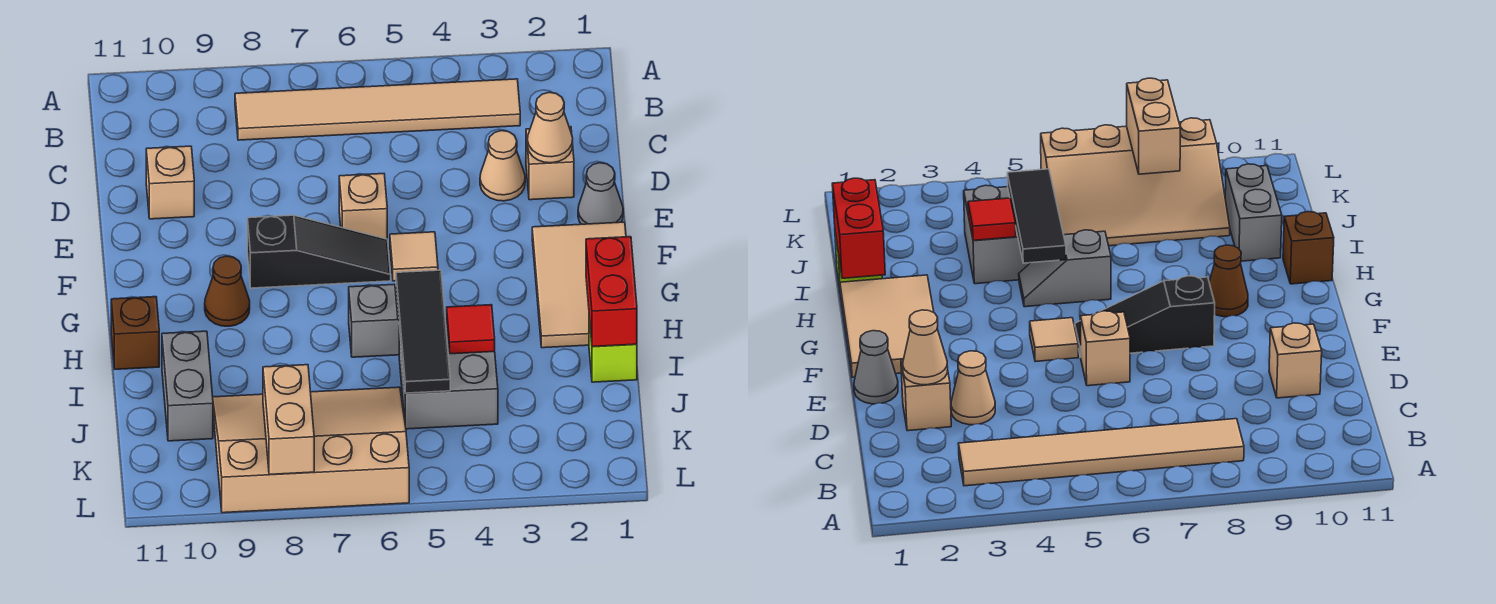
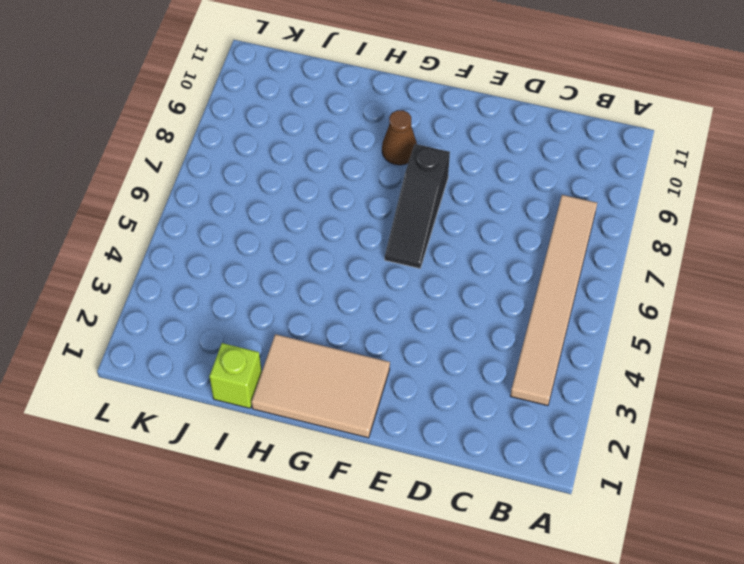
none -> tan 1x1 brick [526,127,574,200]
none -> tan 1x1 cone [480,131,525,201]
none -> tan 1x1 brick [146,146,194,219]

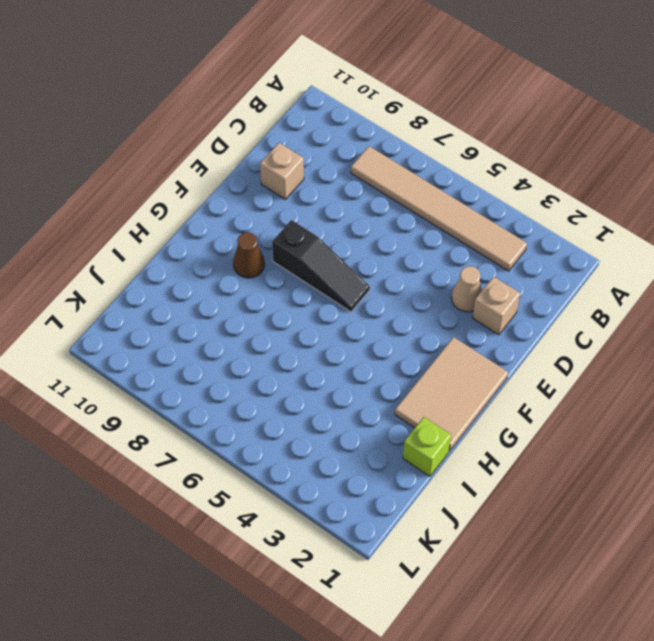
none -> grey 1x1 cone [578,163,623,224]
none -> tan 1x1 brick [339,174,387,239]
none -> tan 1x1 tile [390,232,438,281]

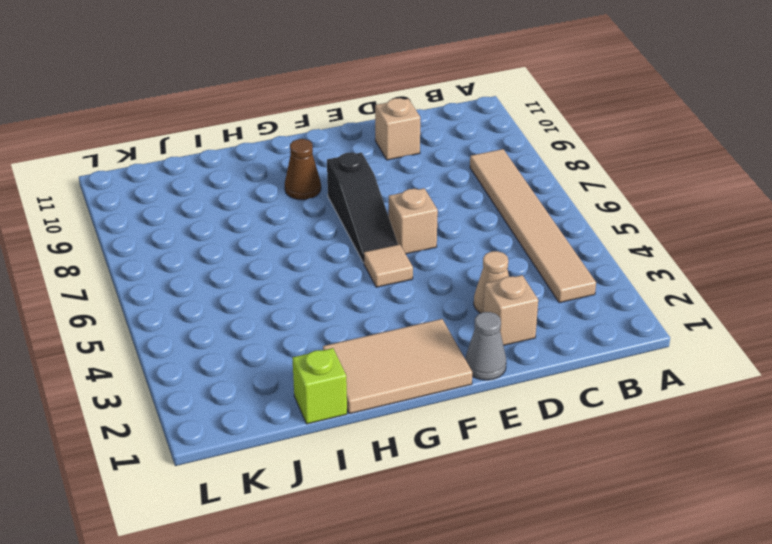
none -> grey 1x2 slope [349,284,399,357]
none -> brown 1x1 brick [111,297,159,369]
none -> grey 2x2 brick [399,319,498,429]

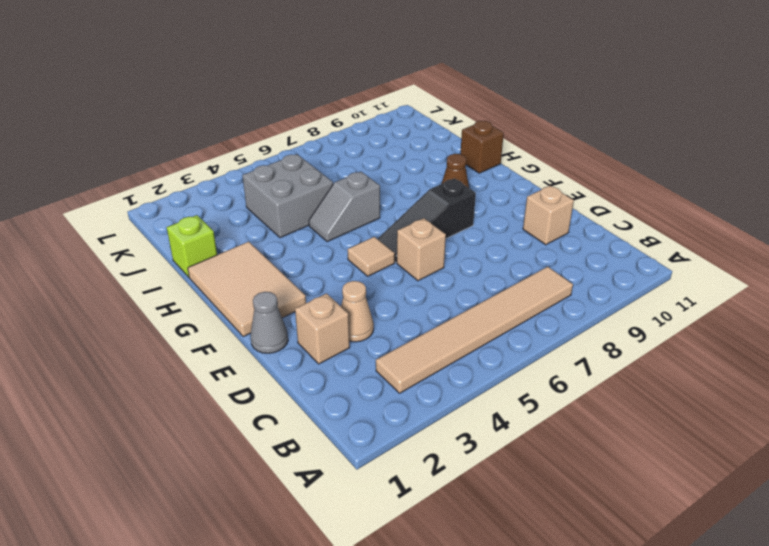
none -> grey 1x2 brick [162,331,213,441]
none -> tan 3x4 slope [213,387,409,513]
none -> tan 1x1 cone [527,92,573,163]

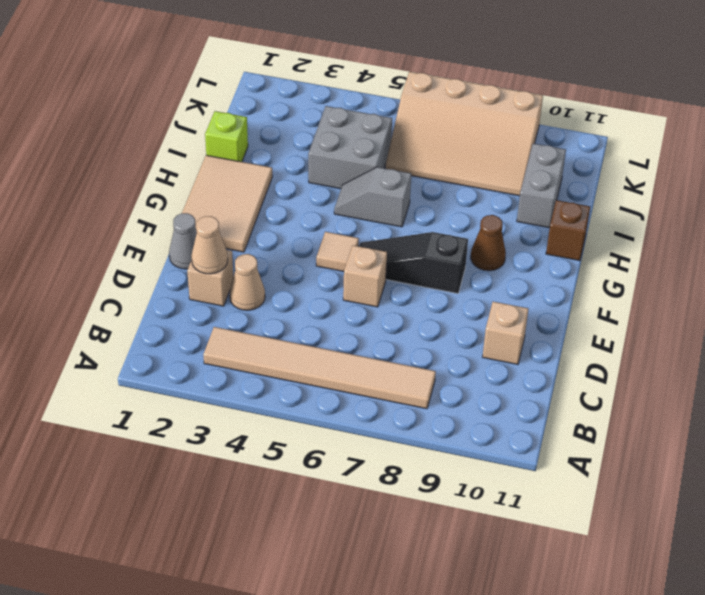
none -> red 1x2 brick [586,237,637,347]
none -> black 1x3 tile [396,270,450,393]
none -> red 1x1 tile [447,305,495,354]

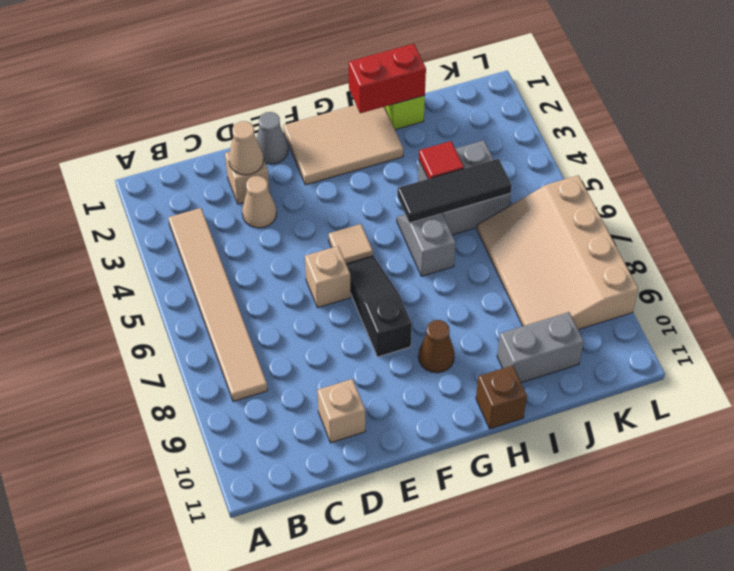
none -> tan 1x2 brick [263,365,314,475]

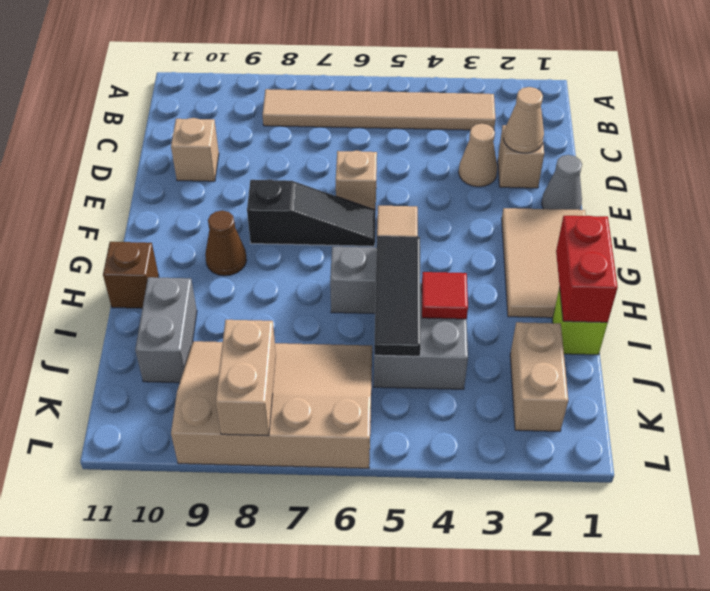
tan 1x2 brick [510,322,568,431] -> none

